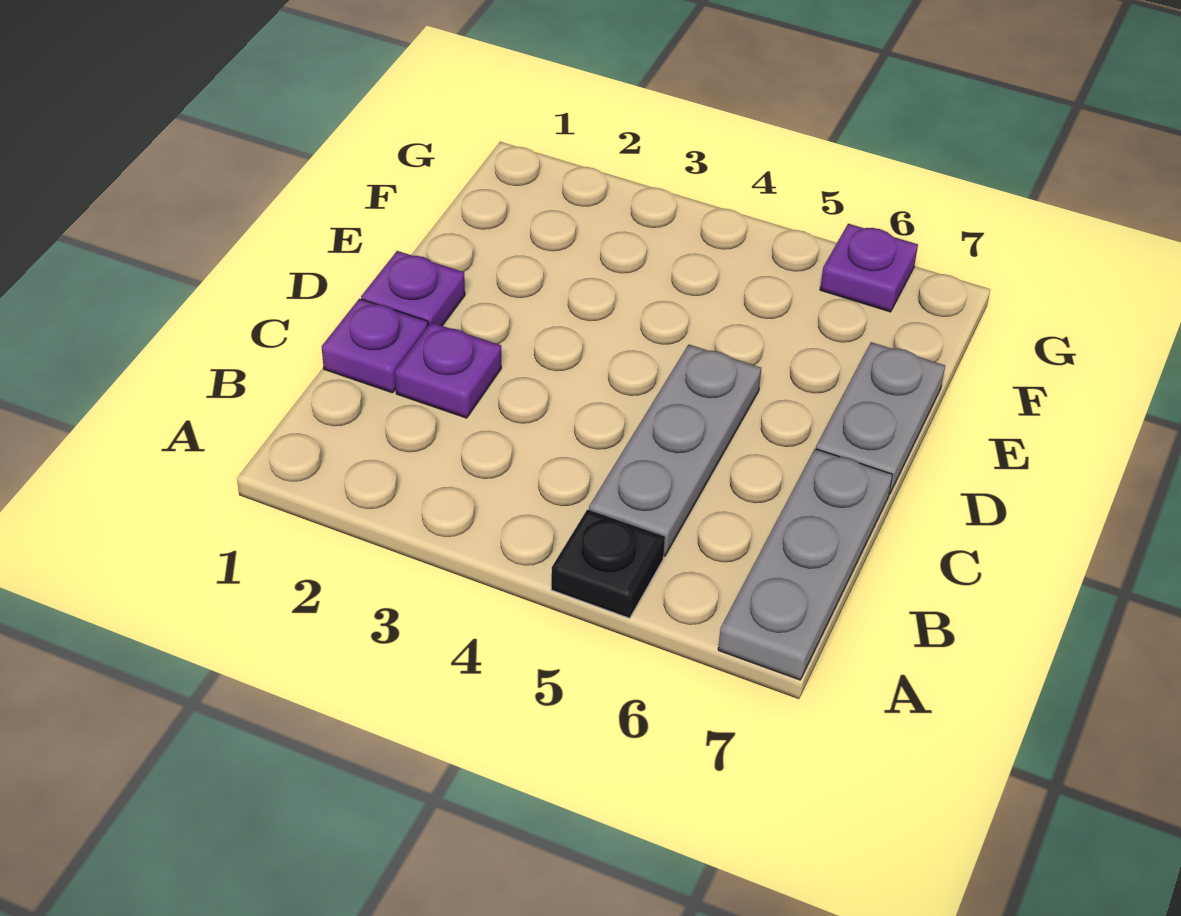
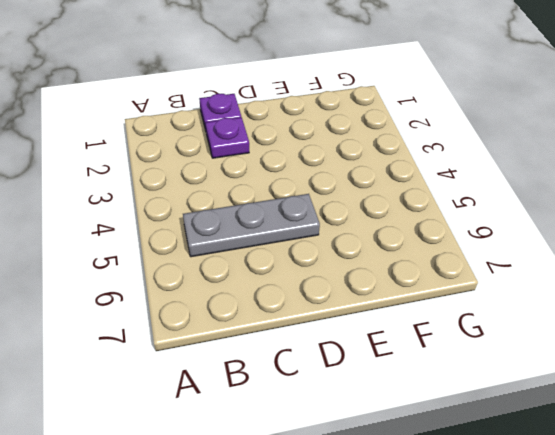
none -> black 1x1 plate [551,509,665,618]
none -> grey 1x3 plate [718,449,893,680]

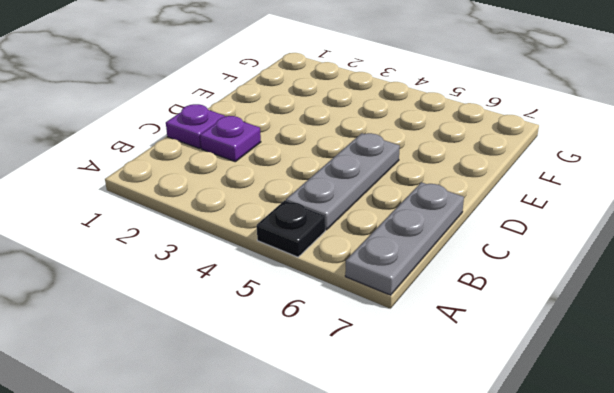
none -> purple 1x1 plate [361,251,465,326]
none -> grey 1x2 plate [816,342,945,494]

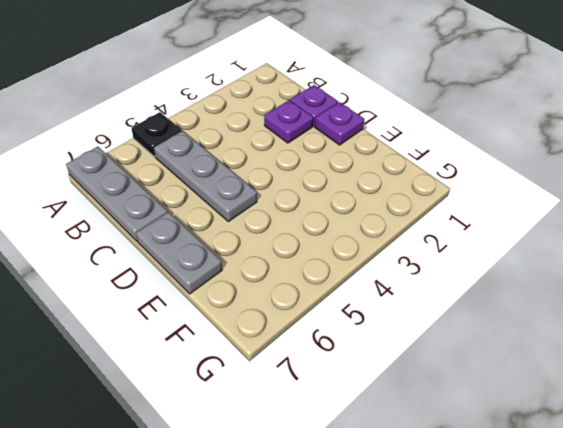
none -> purple 1x1 plate [820,224,918,312]

